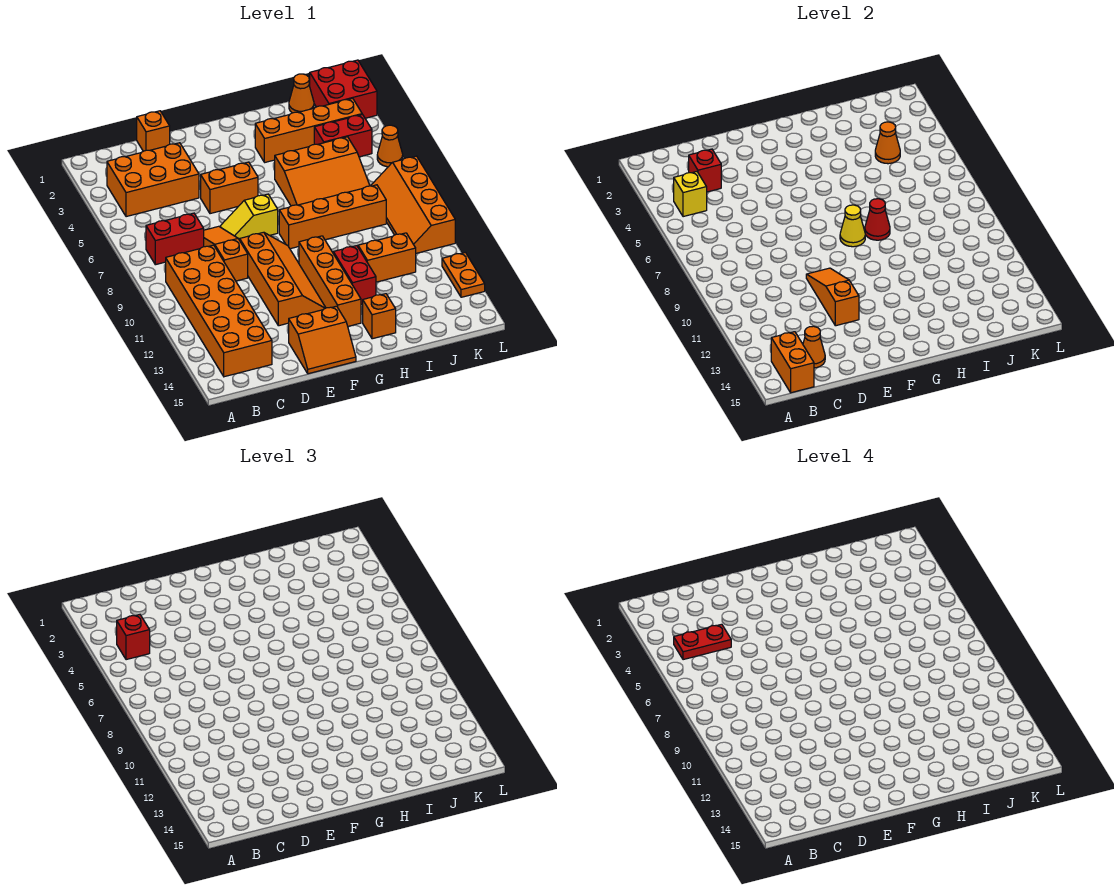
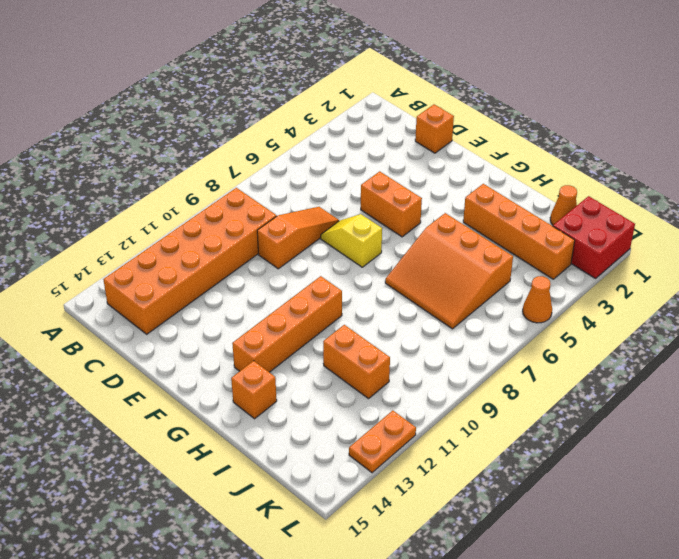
none -> orange 2x3 brick [107,143,199,217]
none -> red 1x2 brick [146,213,204,265]
none -> orange 2x4 slope [240,232,326,326]
none -> orange 2x2 slope [289,306,356,374]

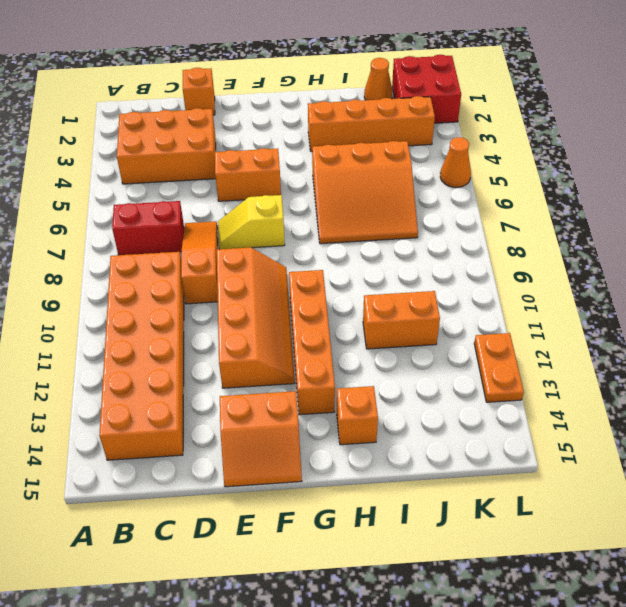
none -> orange 1x4 brick [279,185,386,249]
none -> red 1x2 brick [333,246,376,305]
none -> red 1x2 brick [314,114,372,157]
none -> orange 2x4 slope [371,156,455,253]

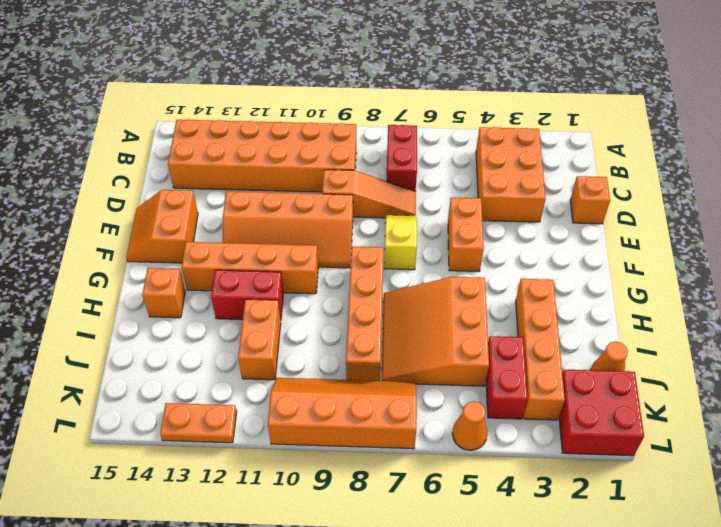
none -> yellow 1x1 brick [674,172,707,217]
none -> orange 1x2 brick [771,332,814,393]
none -> red 1x1 brick [689,149,721,192]
none -> orange 1x1 cone [803,326,825,368]

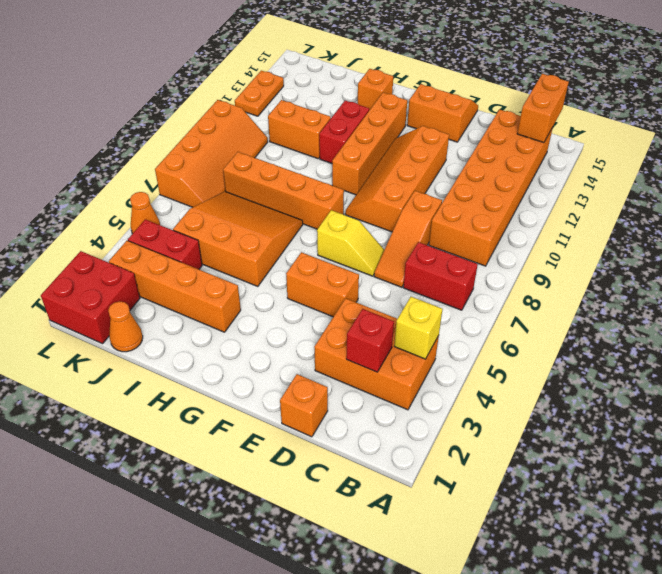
none -> orange 1x1 cone [803,326,825,368]
none -> orange 1x3 slope [806,268,859,326]
none -> yellow 1x1 cone [840,205,865,247]
none -> red 1x1 cone [865,199,890,240]

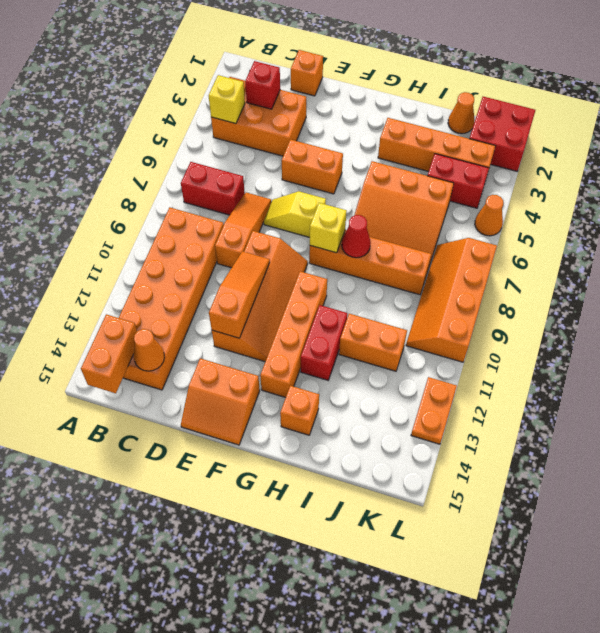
yellow 1x1 brick [310,203,347,253] -> yellow 1x1 cone [840,205,865,247]
none -> orange 1x1 cone [875,122,900,164]
none -> red 1x1 brick [117,615,150,660]
none -> red 1x2 plate [674,624,731,660]

